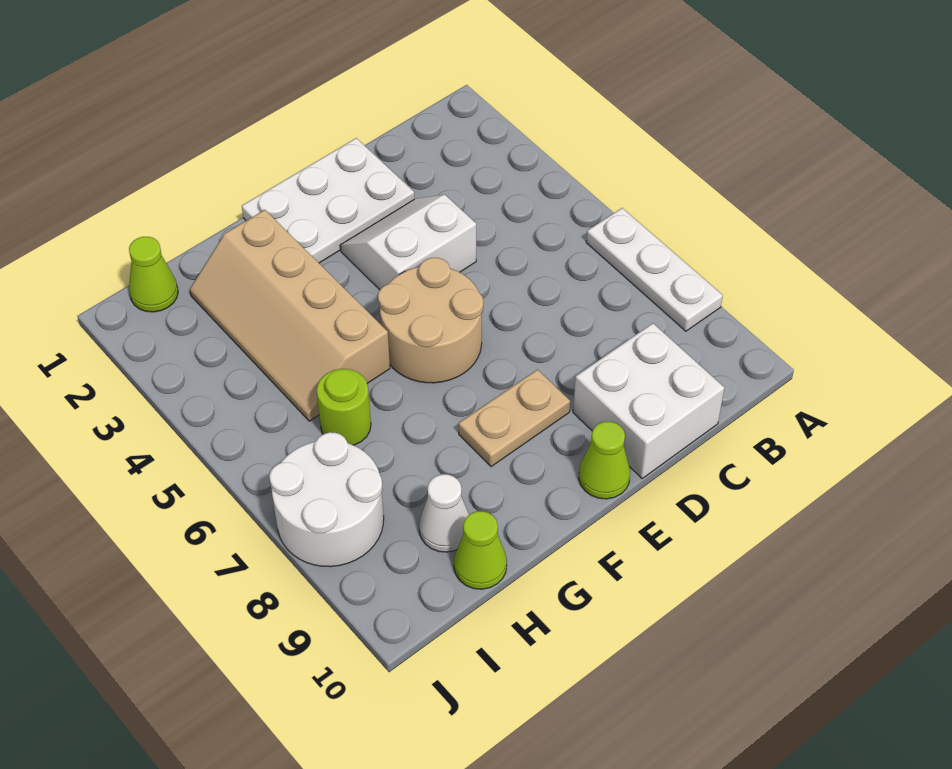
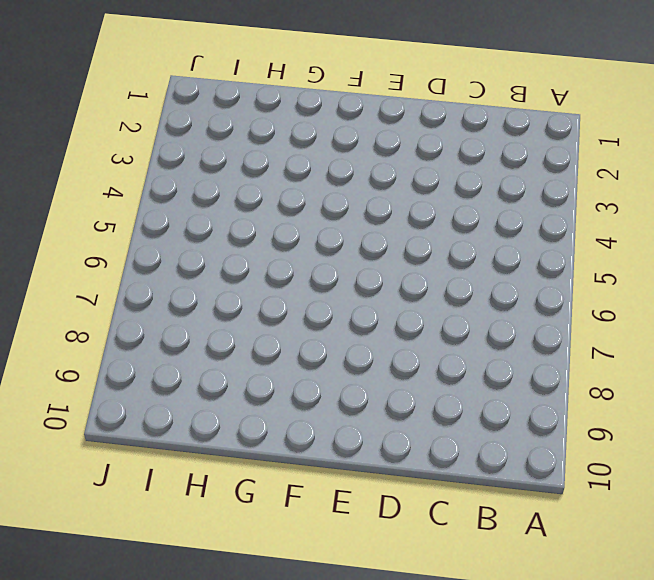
none -> white 1x3 plate [586,208,723,331]
none -> white 2x2 brick [573,323,724,478]
none -> white 2x3 plate [242,138,414,263]

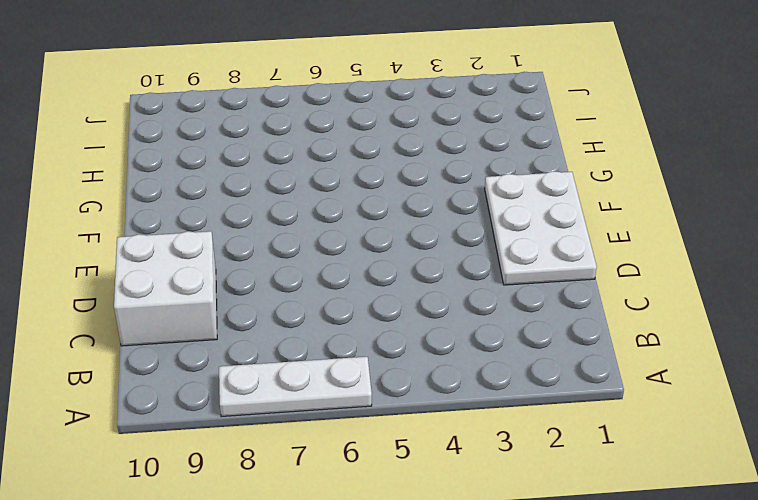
none -> white 2x2 slope [340,195,476,290]
none -> tan 2x2 round brick [378,258,483,383]
none -> tan 1x2 plate [459,370,570,467]

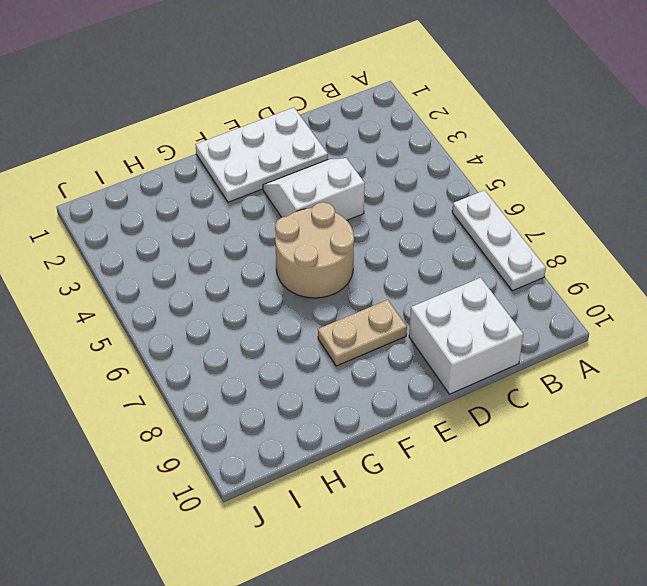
none -> lime 1x1 cone [579,422,630,499]
none -> tan 2x4 slope [190,210,390,421]
none -> lime 1x1 round brick [317,369,371,445]

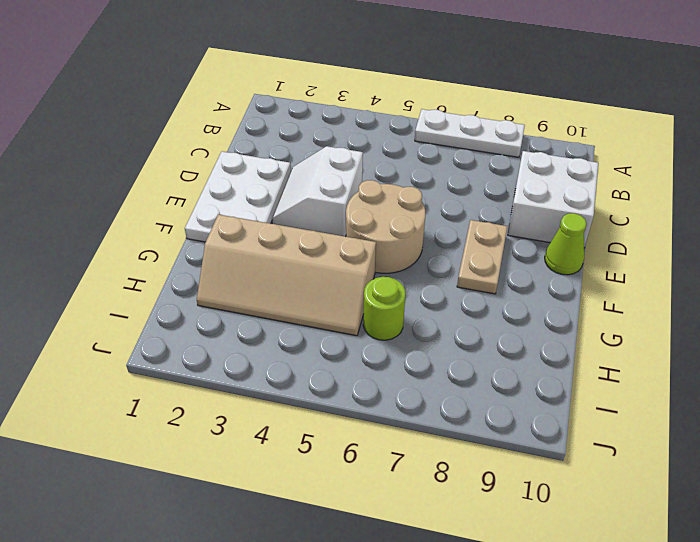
none -> white 1x1 cone [419,474,469,552]
none -> lime 1x1 cone [454,511,507,589]
none -> lime 1x1 cone [129,237,178,312]

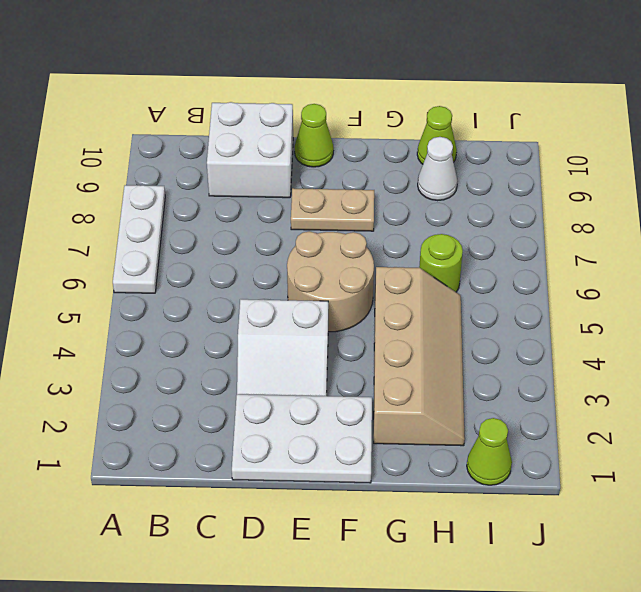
none -> white 2x2 round brick [269,432,384,567]

